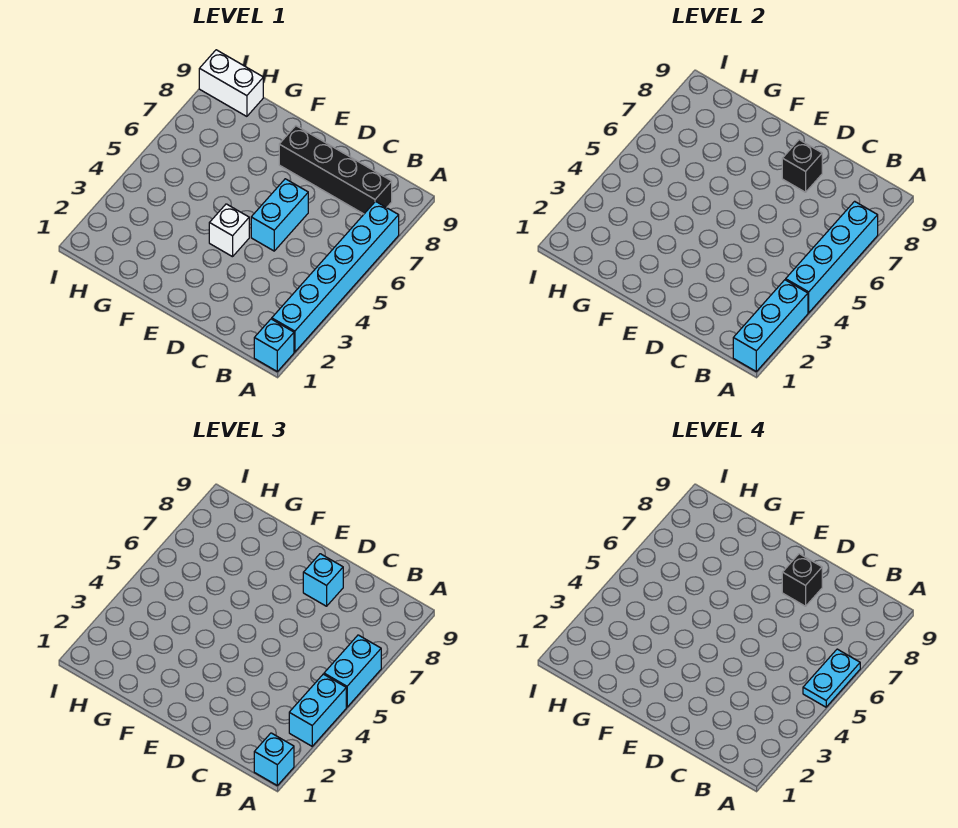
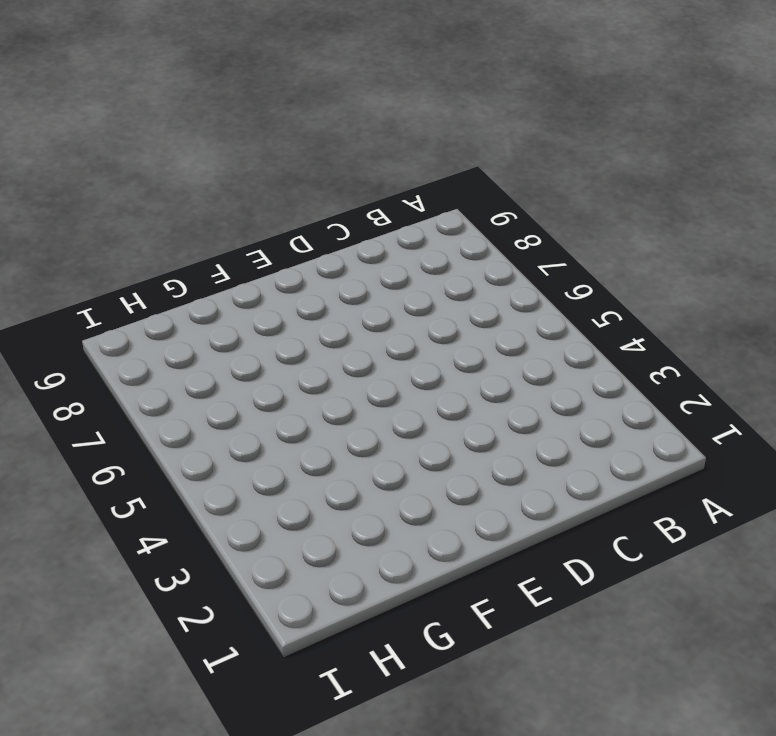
none -> cyan 1x1 brick [254,319,294,371]
none -> cyan 1x6 brick [272,201,399,352]
none -> black 1x4 brick [279,126,392,214]

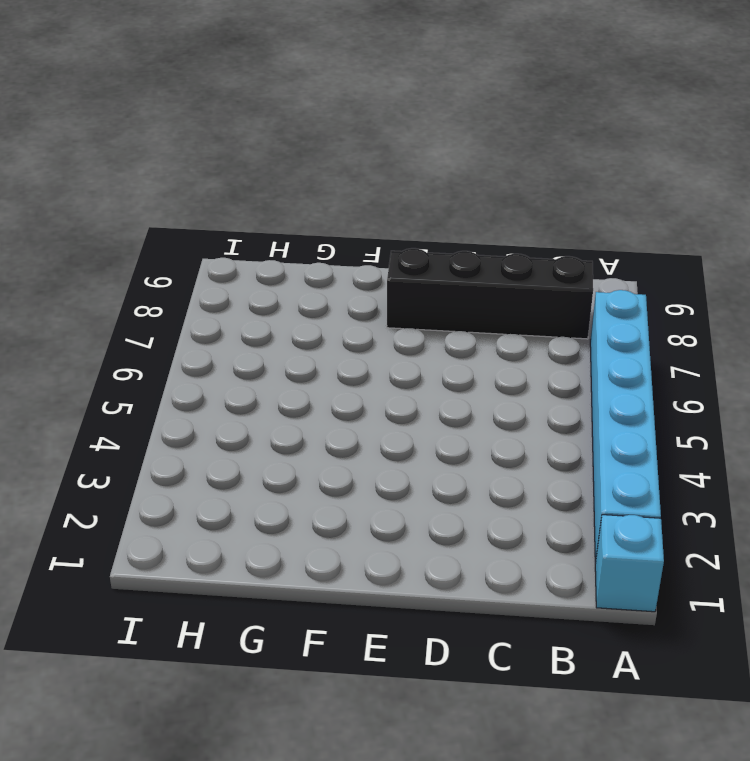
none -> cyan 1x2 brick [251,179,308,251]
none -> white 1x1 brick [209,204,249,257]
none -> white 1x2 brick [199,50,263,116]

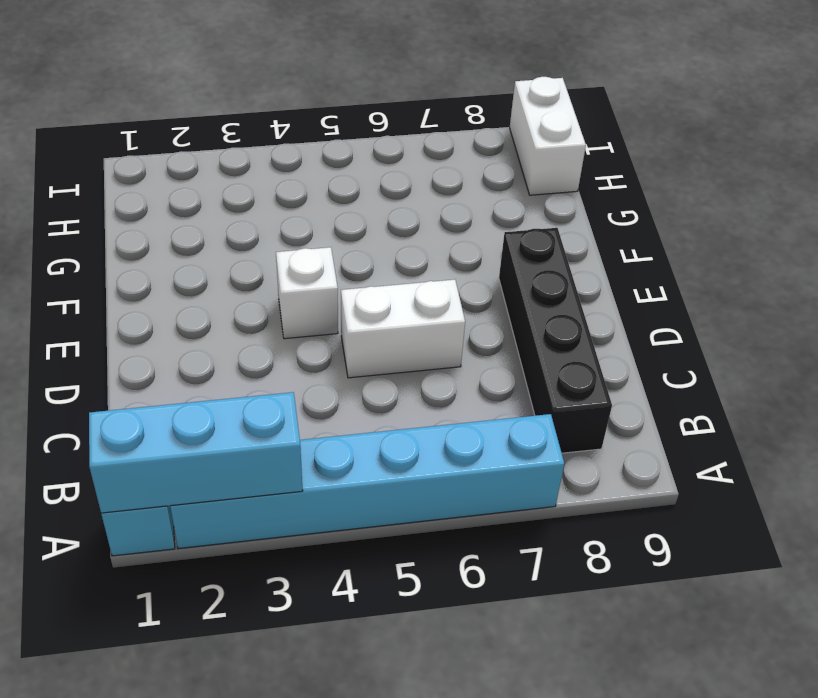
white 1x2 brick [341,279,465,378] -> cyan 1x2 brick [251,179,308,251]
none -> cyan 1x4 brick [786,201,878,313]
none -> black 1x1 brick [782,140,822,192]
none -> cyan 1x1 brick [254,733,294,785]

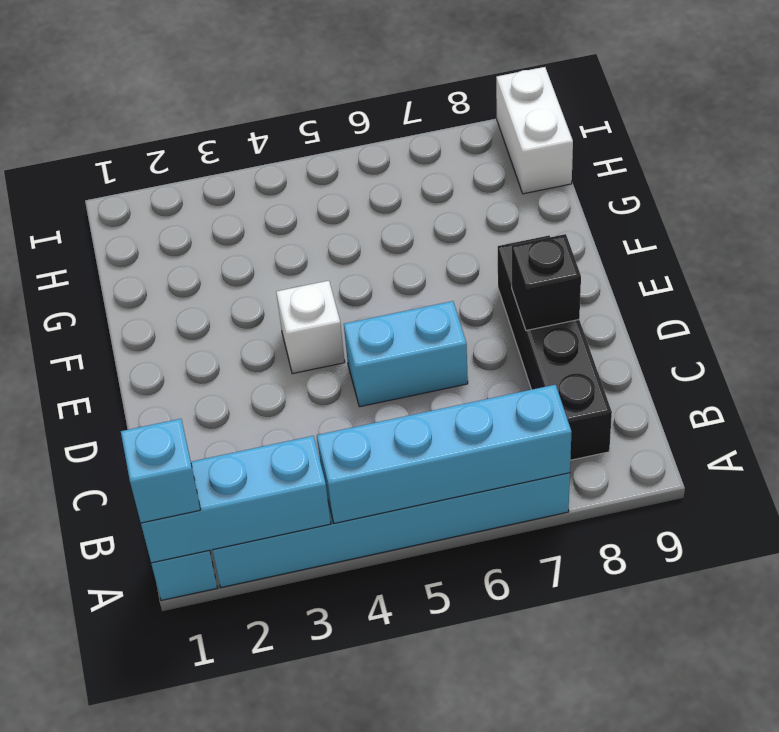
none -> cyan 1x2 brick [289,674,346,746]
none -> cyan 1x2 brick [324,635,381,707]
none -> cyan 1x1 brick [303,554,343,606]

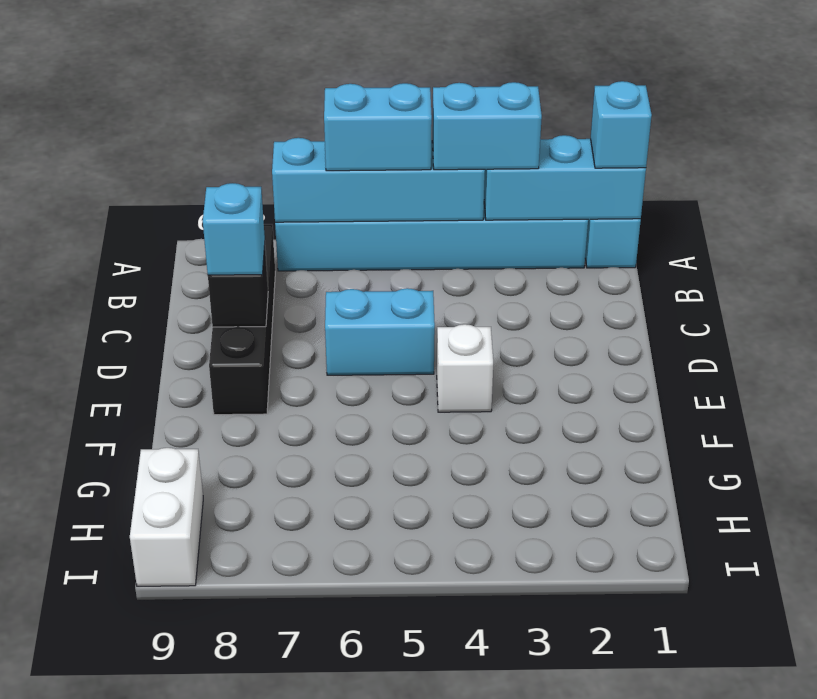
none -> cyan 1x2 plate [803,649,860,707]
none -> black 1x1 brick [782,554,822,606]

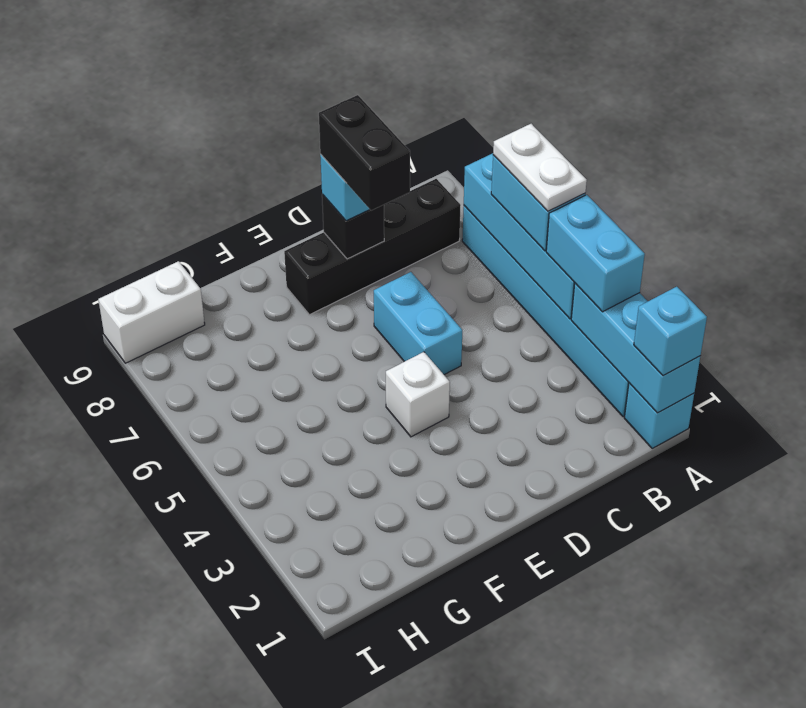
white 1x2 plate [493,124,587,211] -> cyan 1x2 plate [803,649,860,707]
black 1x2 brick [319,95,410,211] -> black 1x1 brick [782,554,822,606]

